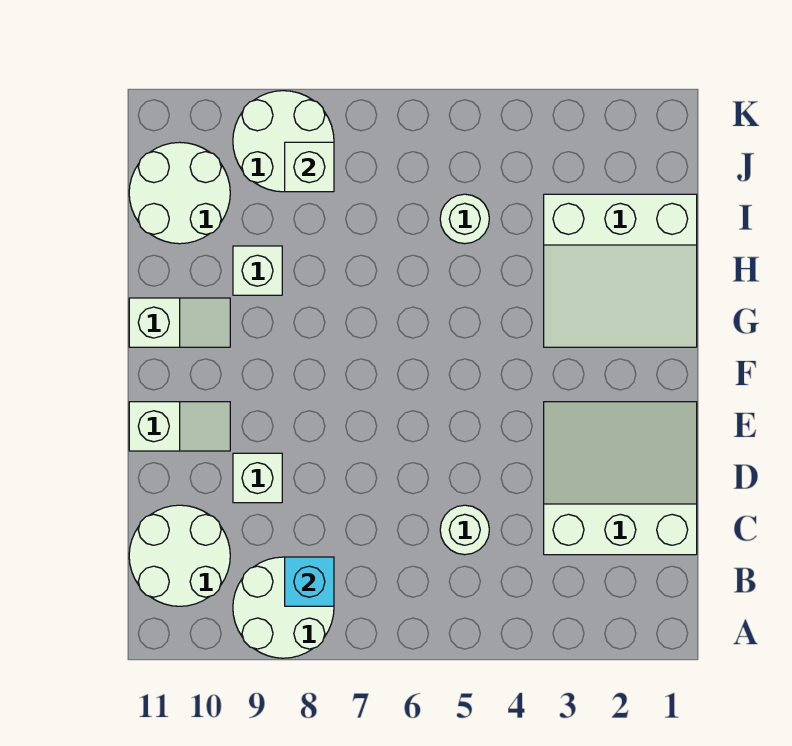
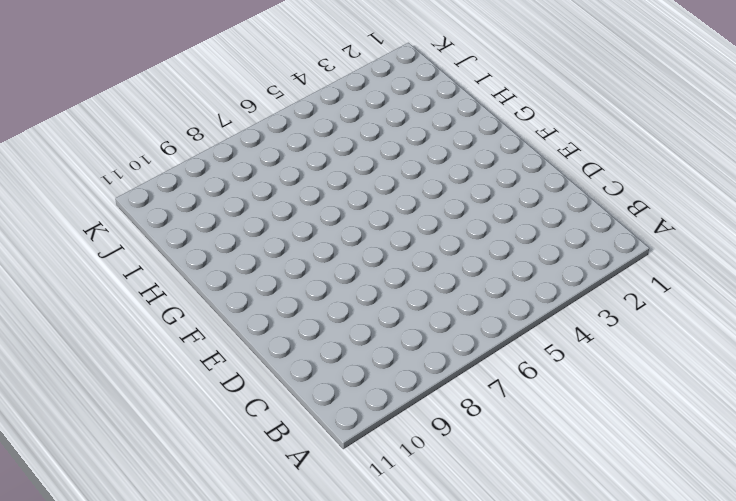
none -> white 2x2 round brick [233,557,334,658]
none -> white 2x2 round brick [129,505,230,606]
none -> white 3x3 slope [544,402,697,555]

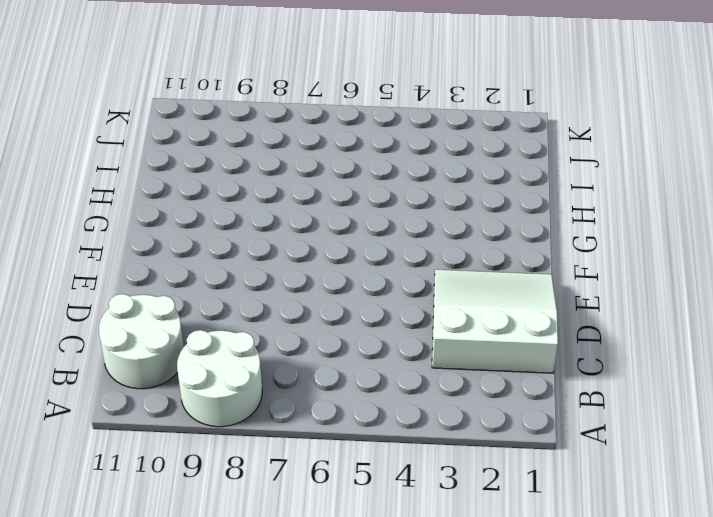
none -> white 1x1 round brick [440,505,489,555]
none -> white 1x1 brick [233,453,282,503]
none -> white 1x2 slope [129,402,230,451]

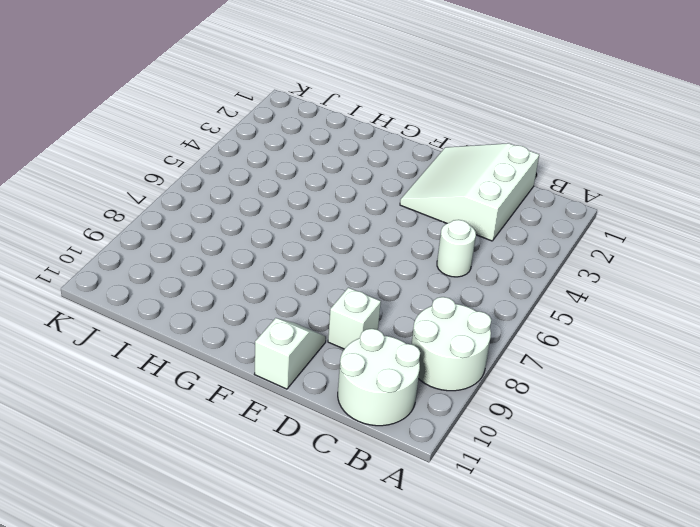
none -> white 3x3 slope [544,194,697,347]
none -> white 1x2 slope [129,298,230,347]
none -> white 1x1 brick [233,246,282,295]

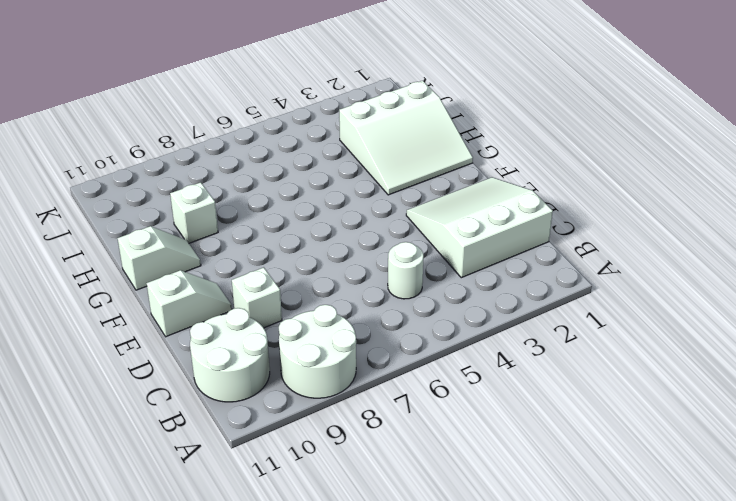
none -> white 1x1 round brick [440,194,489,244]
none -> white 2x2 round brick [129,142,230,244]
none -> white 2x2 round brick [233,91,334,192]

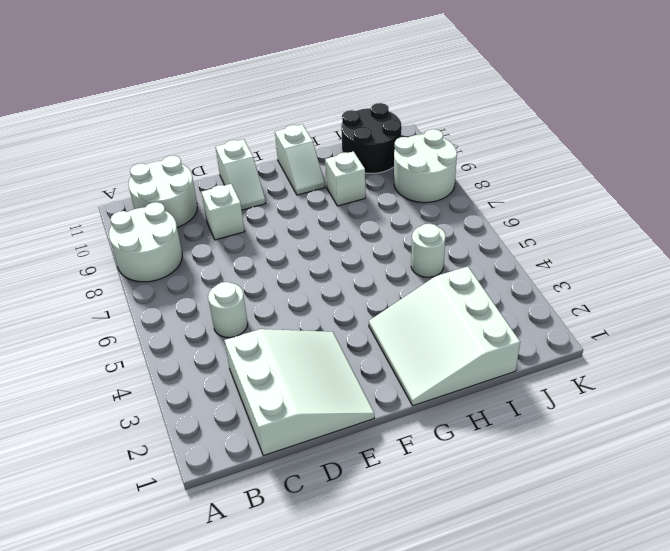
black 2x2 round brick [341,103,402,173] -> white 2x2 round brick [129,142,230,244]
none -> cyan 1x1 brick [285,557,334,606]
none -> white 1x1 brick [285,142,334,192]

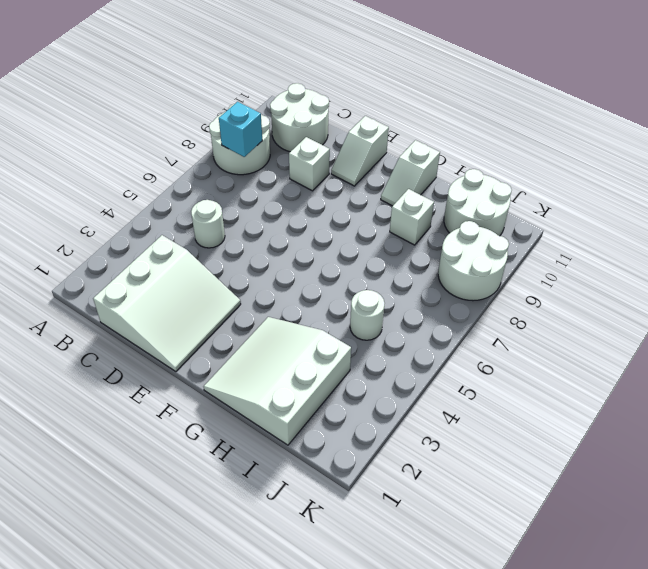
none -> white 1x1 brick [285,142,334,192]

